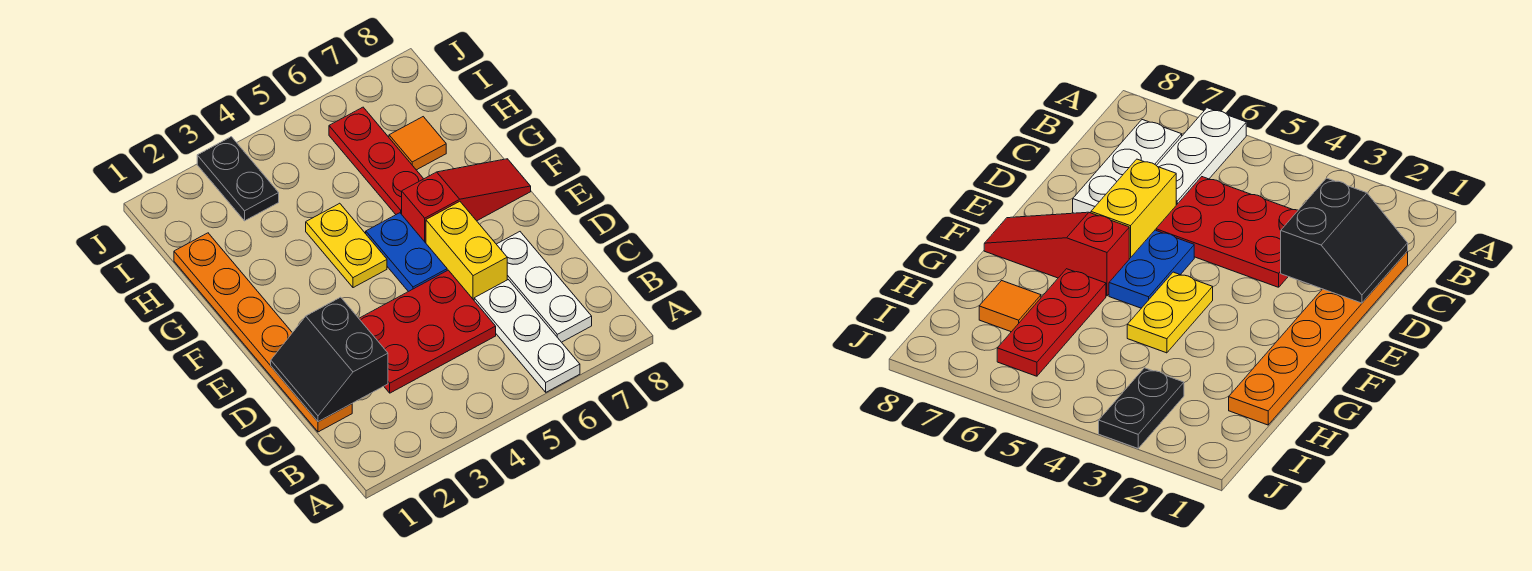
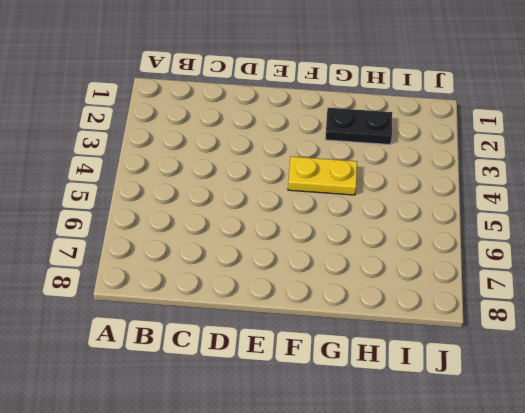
black 1x2 plate [325,108,392,145] -> black 1x2 plate moved to [197,137,279,221]
none -> white 1x3 plate [474,280,580,392]
none -> white 1x3 plate [497,232,592,342]
none -> orange 1x6 plate [174,233,352,432]

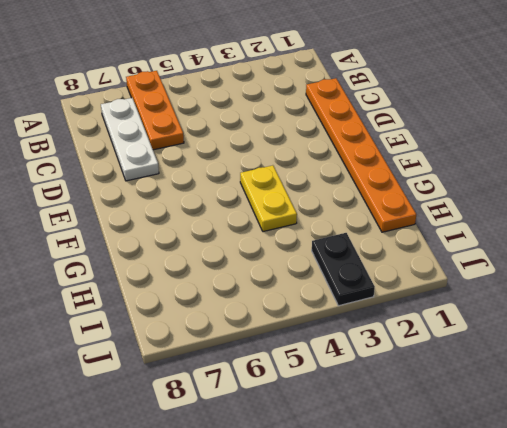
orange 1x3 plate [126,71,184,150] -> white 1x3 plate [474,280,580,392]
none -> red 2x3 plate [359,270,496,393]
none -> yellow 1x2 brick [426,201,507,300]
none -> blue 1x2 plate [366,213,447,292]

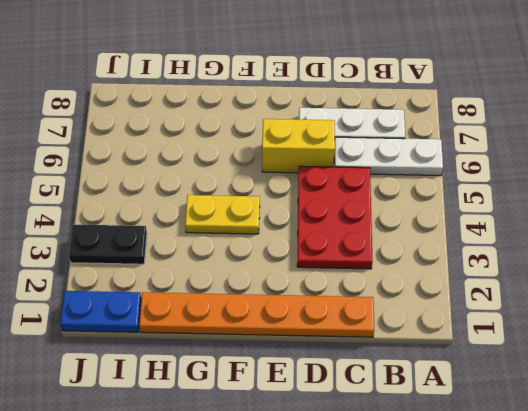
blue 1x2 plate [61,291,141,332] -> blue 1x2 plate moved to [366,213,447,292]
none -> red 1x3 slope [402,159,531,243]
none -> red 1x3 plate [329,107,423,214]
none -> orange 1x1 tile [389,117,446,170]

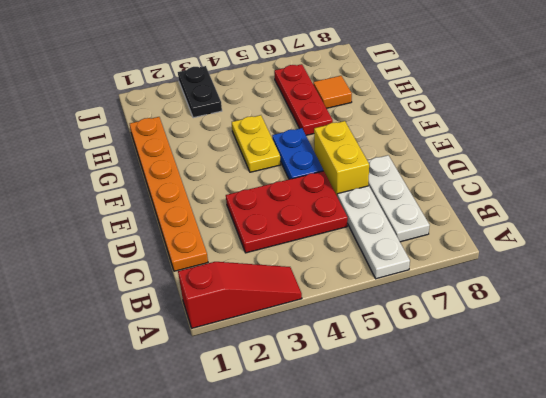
red 1x3 slope [178,262,302,328] -> red 1x3 slope moved to [402,159,531,243]
none -> black 2x2 slope [271,297,388,422]

